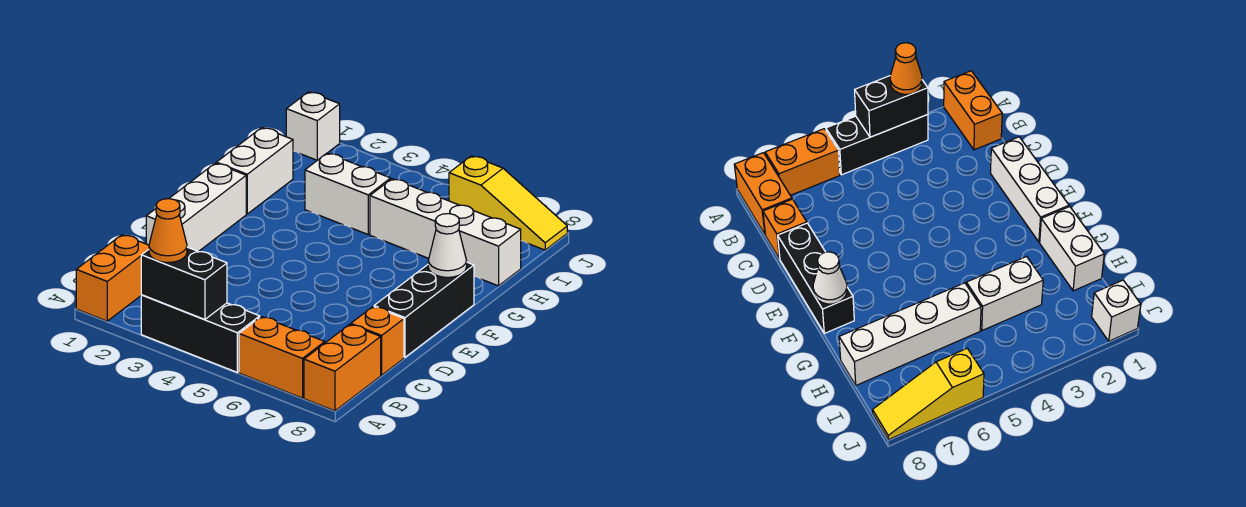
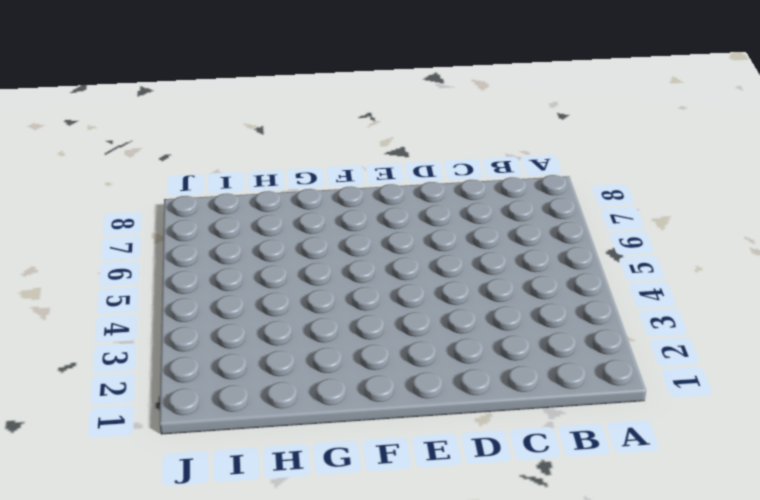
none -> orange 1x2 brick [76,235,149,321]
none -> black 1x3 brick [141,295,260,372]
none -> orange 1x2 brick [239,317,325,398]

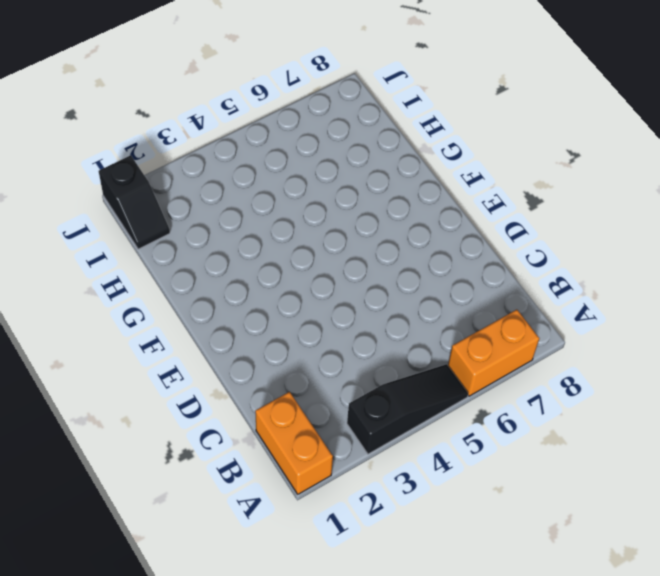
black 1x3 slope [347,364,468,454] -> black 1x3 brick [141,295,260,372]
black 1x2 slope [99,155,170,249] -> white 1x1 brick [286,92,340,160]
none -> orange 1x2 brick [304,324,381,411]
none -> orange 1x1 brick [351,307,404,375]
none -> white 1x3 brick [146,163,246,252]

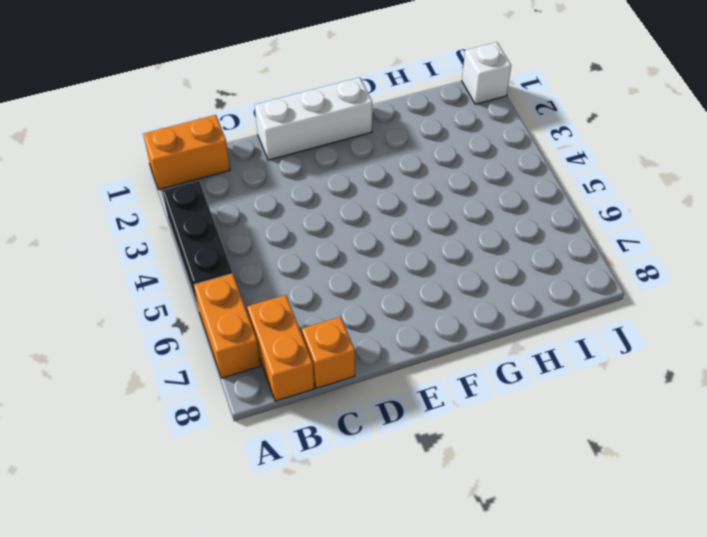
orange 1x2 brick [247,295,314,401] -> orange 1x2 brick turned to [304,324,381,411]
none -> black 1x3 brick [374,262,474,357]
none -> white 1x2 brick [216,128,293,214]
none -> white 1x2 brick [305,153,391,234]

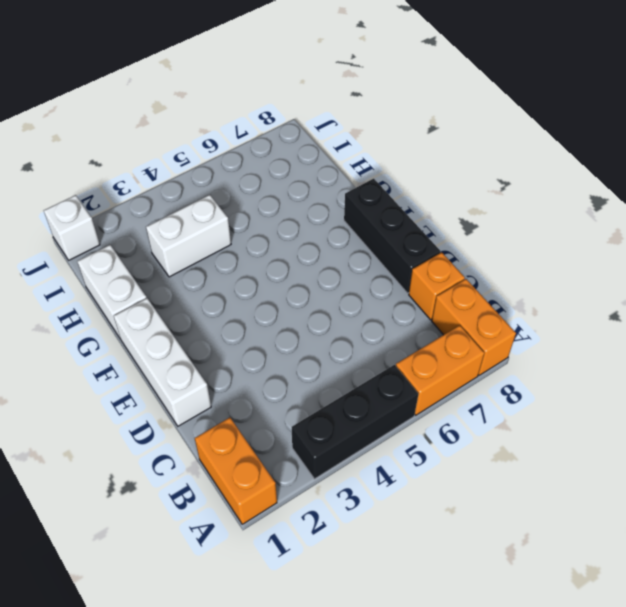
none -> white 1x4 brick [370,179,521,286]
none -> yellow 1x3 slope [449,156,567,250]
none -> black 1x2 brick [141,247,227,319]

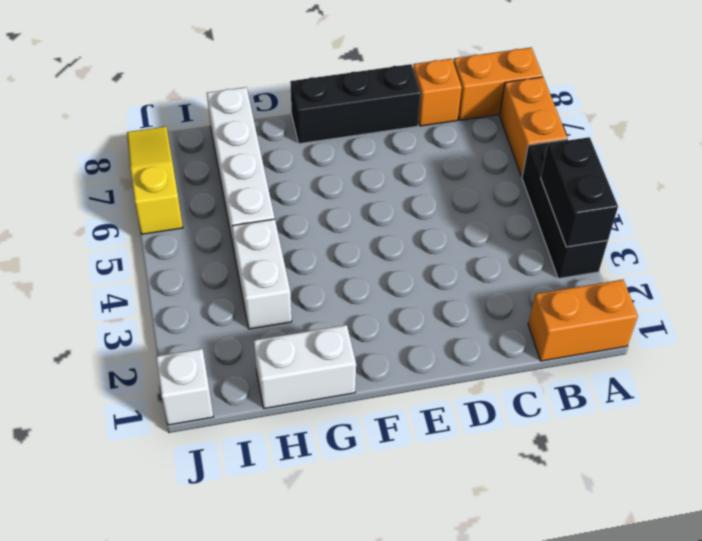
none -> white 1x3 brick [146,163,246,252]
none -> white 1x1 cone [428,214,467,277]
none -> orange 1x1 cone [149,199,187,262]

